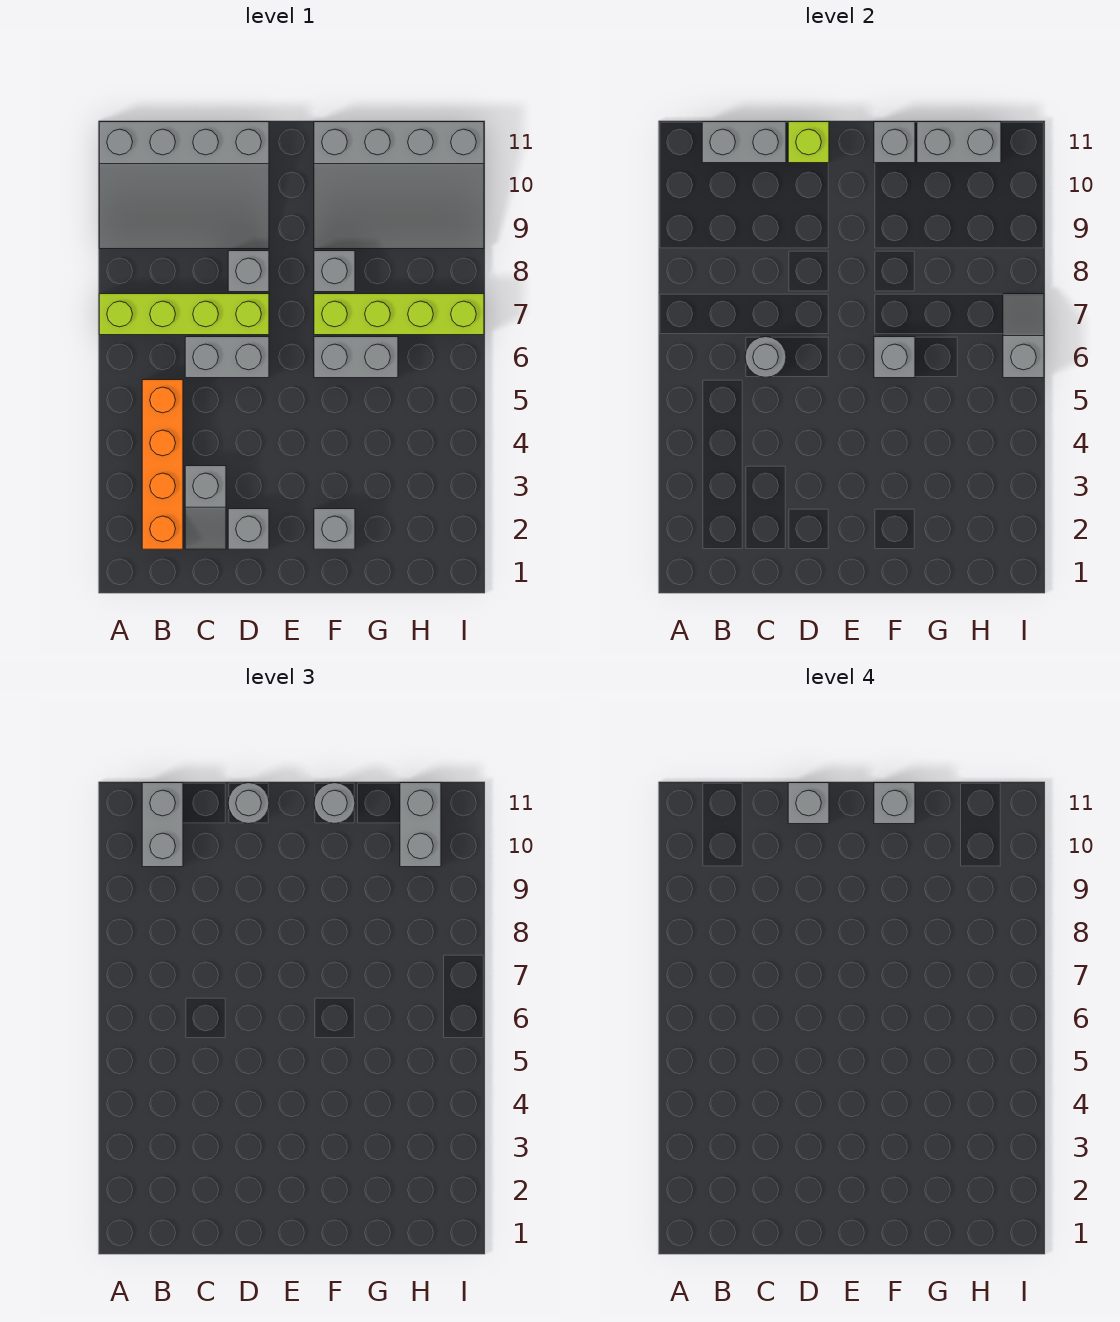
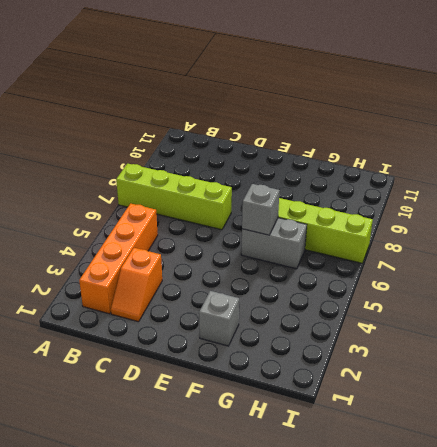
orange 1x2 slope [111,248,162,322] -> grey 1x2 slope [185,466,226,549]
none -> grey 3x4 slope [99,122,269,249]
none -> grey 1x2 brick [185,337,269,378]
none -> grey 1x1 brick [228,509,269,549]

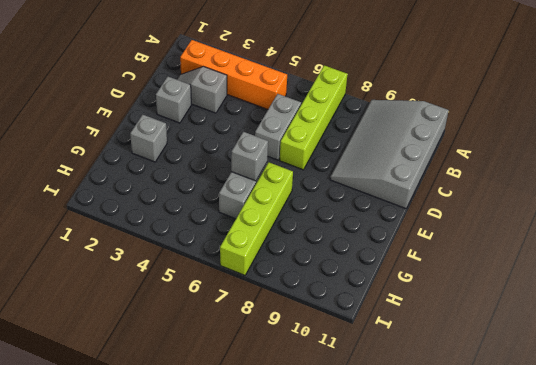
none -> grey 1x1 brick [228,251,269,292]
none -> grey 1x1 brick [314,251,355,292]
none -> grey 3x4 slope [314,122,484,249]

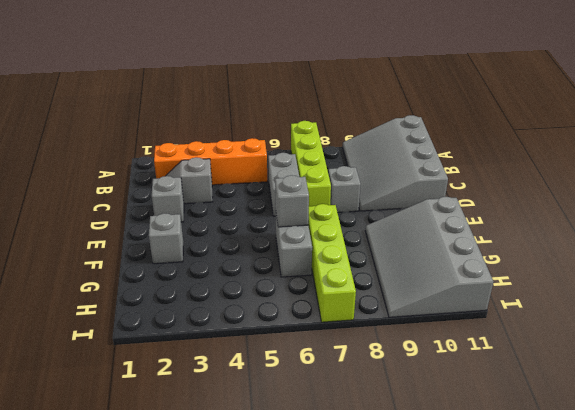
none -> grey 1x1 brick [314,251,355,292]
none -> grey 1x2 brick [702,122,786,163]
none -> grey 1x1 round brick [745,337,786,377]

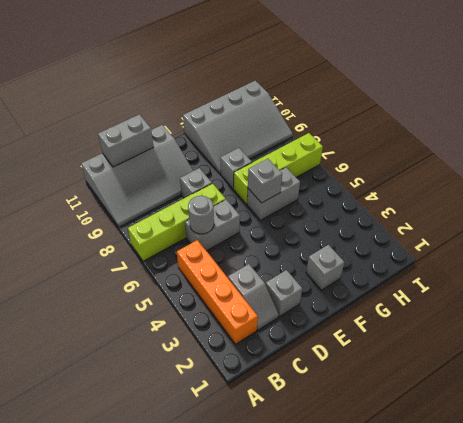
none -> lime 1x1 brick [788,122,829,163]
none -> grey 1x1 brick [874,122,915,163]
none -> grey 1x2 brick [917,122,1001,163]

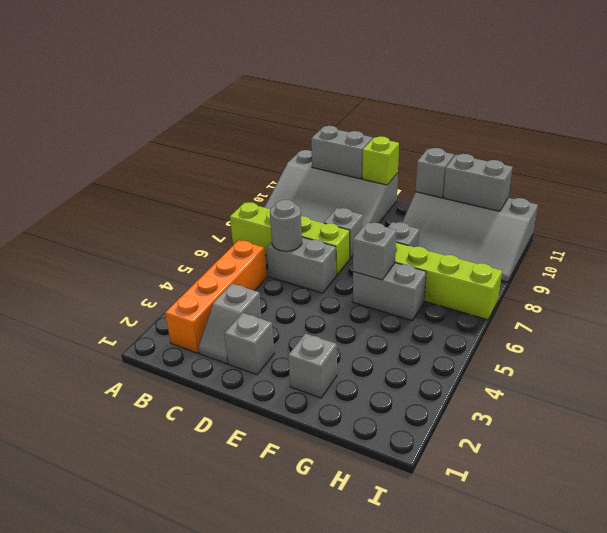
none -> grey 1x2 slope [1003,294,1044,378]
none -> grey 1x2 brick [142,783,183,867]
none -> grey 1x1 round brick [228,783,269,824]

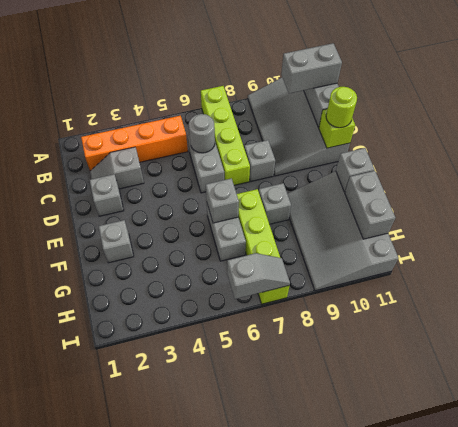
lime 1x1 round brick [326,87,357,128] -> grey 1x1 round brick [228,783,269,824]
none -> grey 1x1 round brick [314,783,355,824]
none -> grey 1x2 brick [400,783,441,867]
none -> grey 1x1 brick [788,783,829,824]

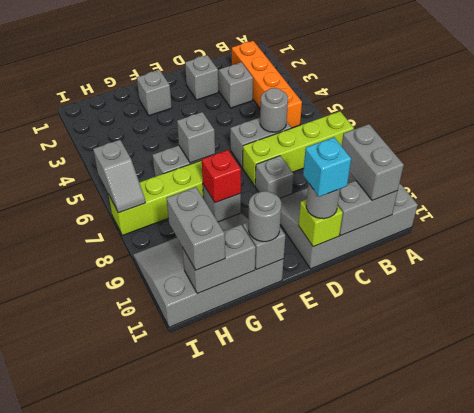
cyan 1x1 brick [303,137,351,197] -> grey 1x1 brick [788,783,829,824]
red 1x1 brick [202,150,241,203] -> none
none -> grey 1x1 brick [874,783,915,824]

